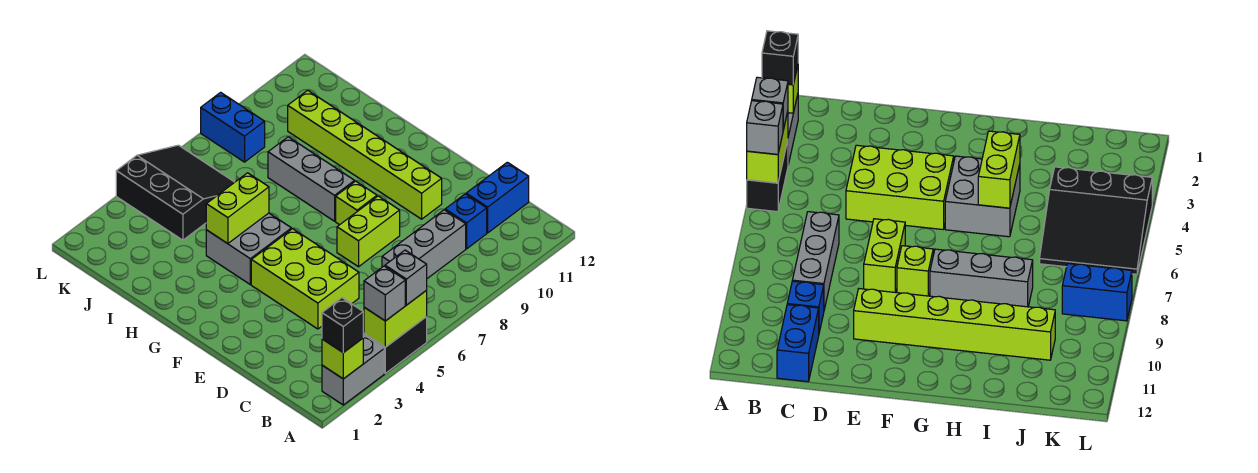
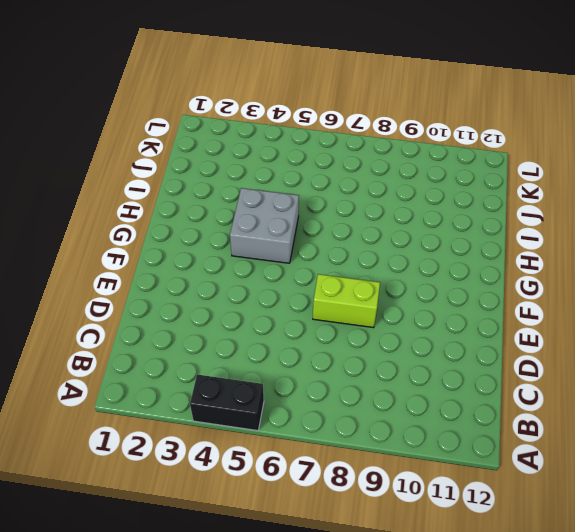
none -> grey 1x2 brick [322,335,384,405]
none -> grey 1x3 brick [382,210,466,278]
none -> blue 1x1 brick [445,194,487,249]

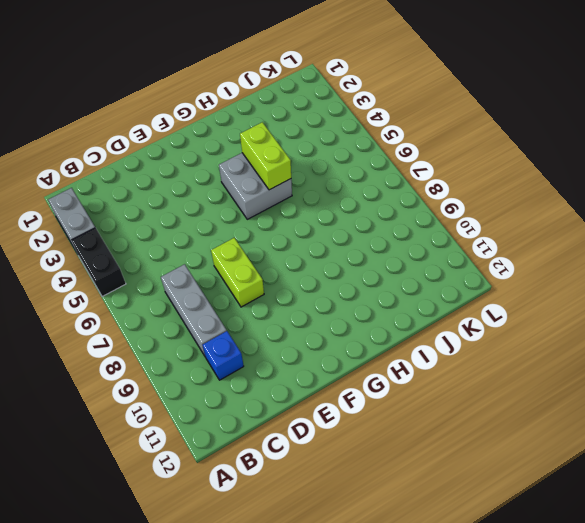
none -> blue 1x2 brick [466,162,529,233]
none -> lime 2x3 brick [251,229,359,329]
none -> lime 1x6 brick [288,90,442,219]

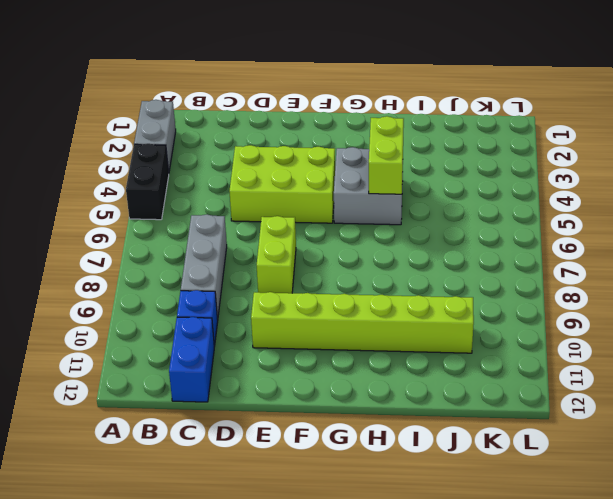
none -> lime 1x1 brick [336,181,377,225]
none -> grey 1x3 brick [268,137,355,221]
none -> black 3x3 slope [116,145,235,240]

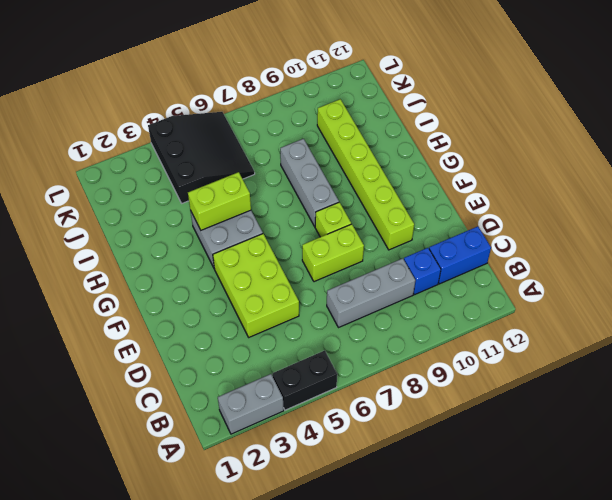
none -> blue 1x2 brick [201,92,265,162]
none -> lime 1x1 brick [322,338,363,379]
none -> lime 1x2 brick [364,291,427,347]

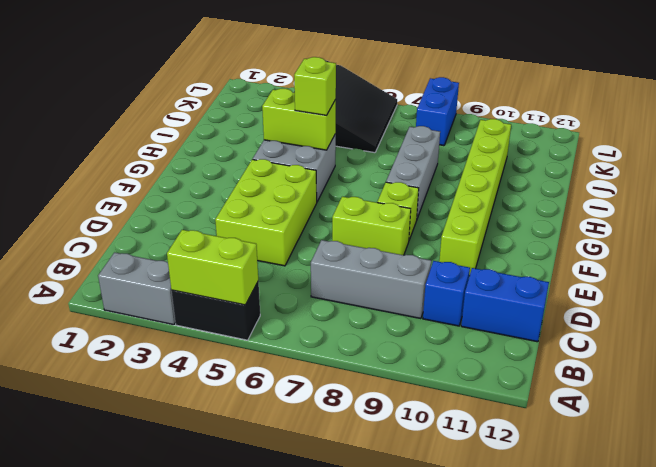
lime 1x1 brick [294,57,336,116] -> lime 1x1 brick moved to [322,338,363,379]
none -> black 1x1 brick [322,298,363,353]
none -> grey 1x1 brick [364,266,405,321]
none -> grey 1x1 brick [385,250,427,305]

